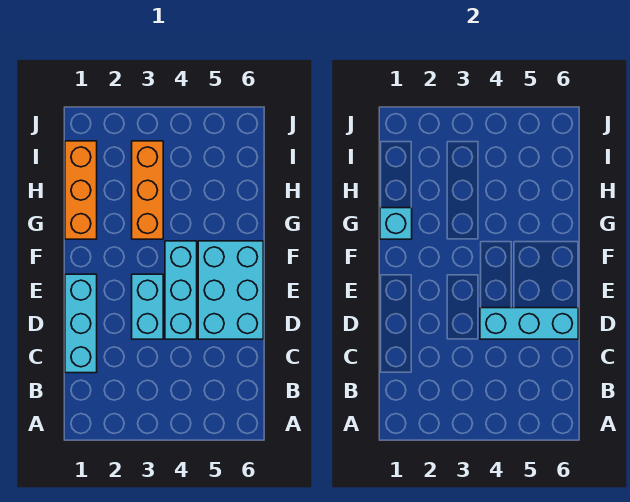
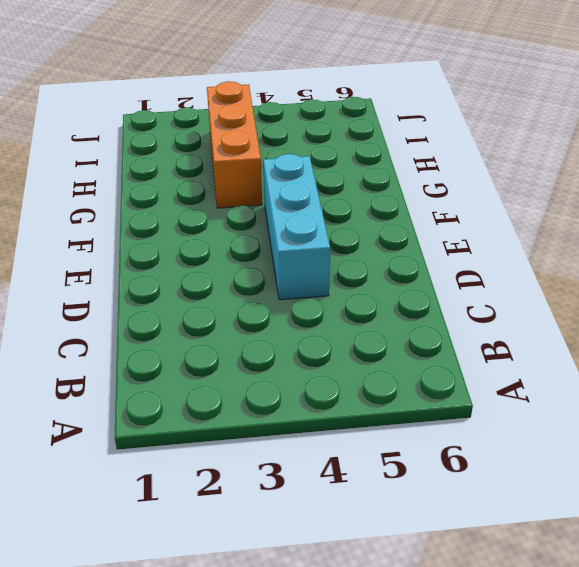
none -> cyan 1x3 brick [65,274,97,373]
none -> cyan 1x2 brick [132,274,163,339]

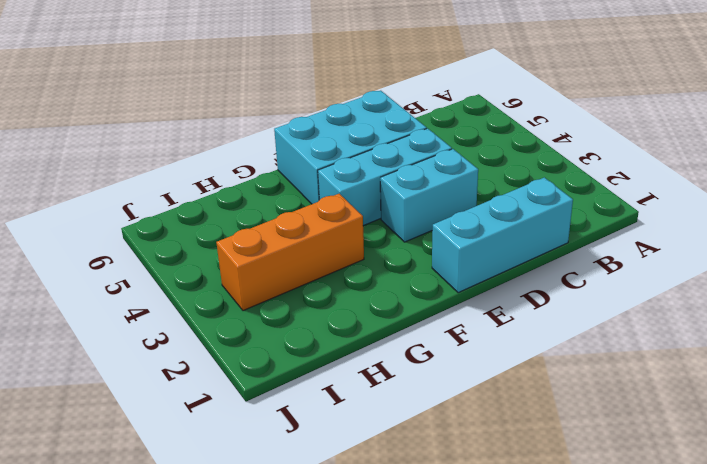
none -> orange 1x3 brick [65,141,97,239]
none -> cyan 1x3 brick [480,308,578,339]

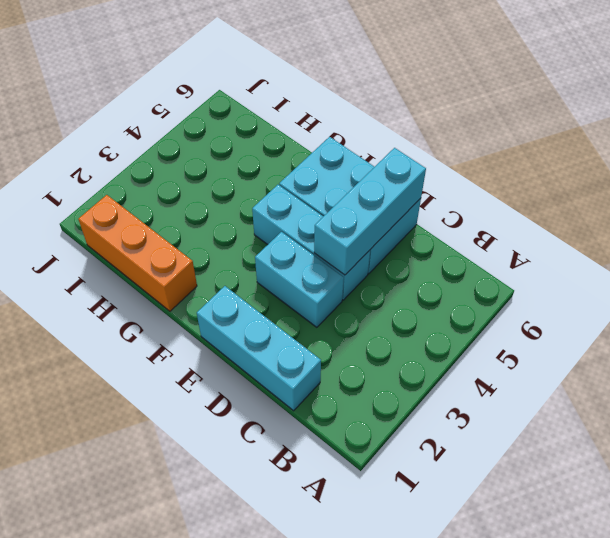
none -> orange 1x3 brick [132,141,163,239]
none -> cyan 1x1 brick [380,208,412,239]

